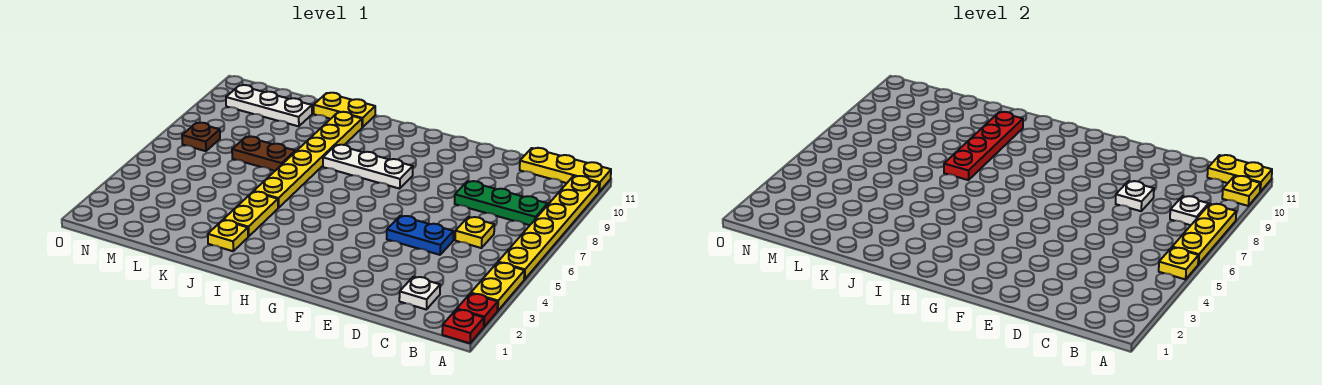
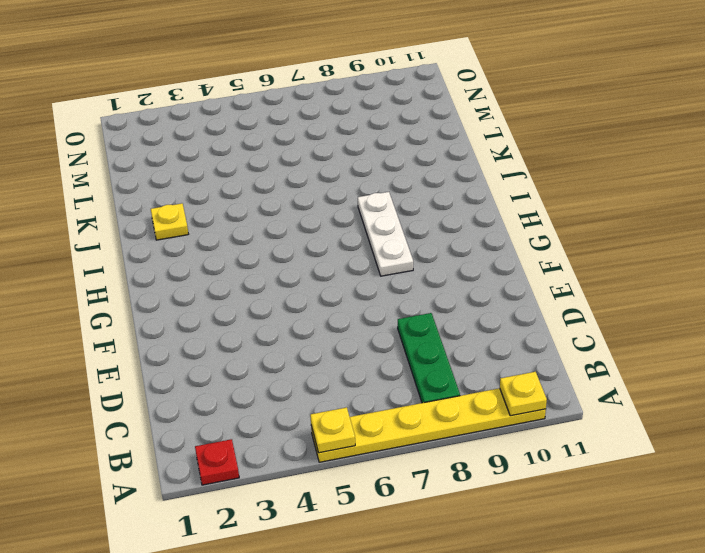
none -> red 1x1 plate [442,309,484,343]
none -> yellow 1x2 plate [471,262,524,311]
none -> yellow 1x3 plate [520,148,611,192]

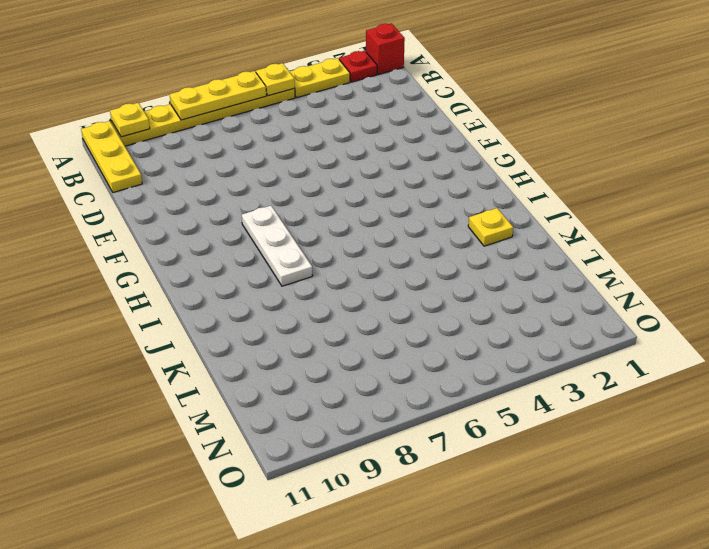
red 1x1 brick [366,23,405,74] -> red 1x1 plate [442,309,484,343]
none -> green 1x3 plate [455,181,548,225]
none -> white 1x1 plate [399,277,440,309]
none -> yellow 1x1 plate [455,217,494,248]

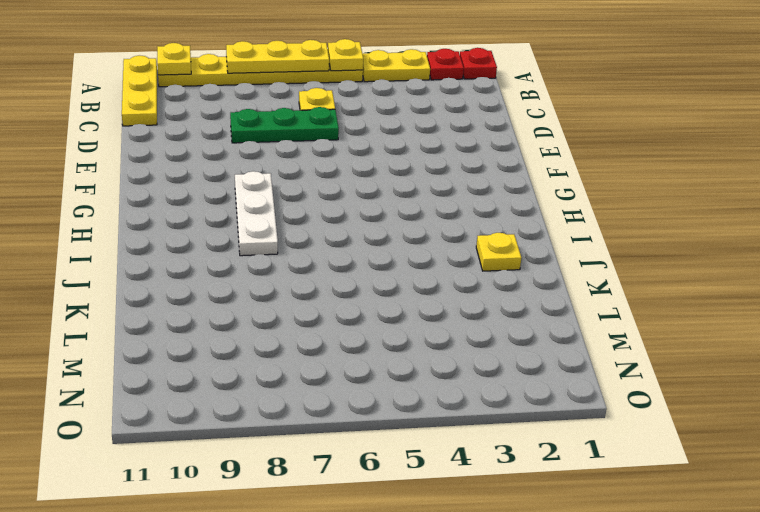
green 1x3 plate [230,107,339,143] -> green 1x3 plate turned to [455,181,548,225]
none -> white 1x1 plate [399,277,440,309]
none -> blue 1x2 plate [387,216,454,255]
none -> yellow 1x2 plate [223,192,278,237]

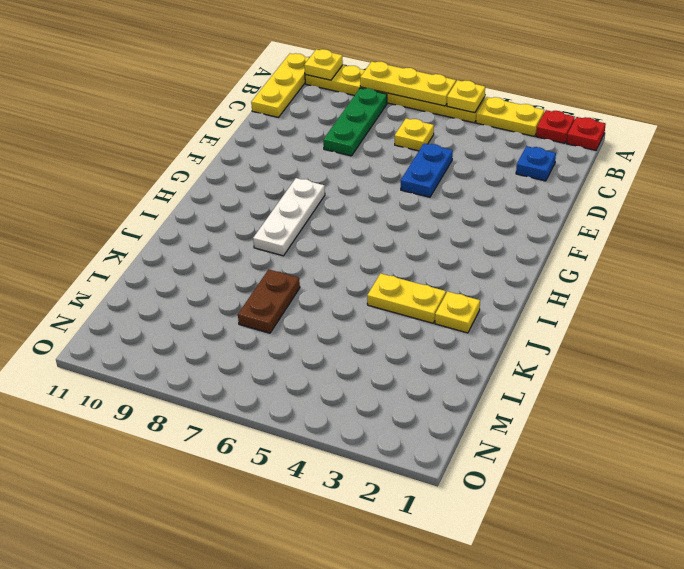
blue 1x1 plate [516,146,556,181] -> white 1x1 plate [399,277,440,309]
none -> yellow 1x6 plate [254,112,362,208]
none -> yellow 1x2 plate [314,93,375,127]
none -> white 1x3 plate [226,85,312,126]

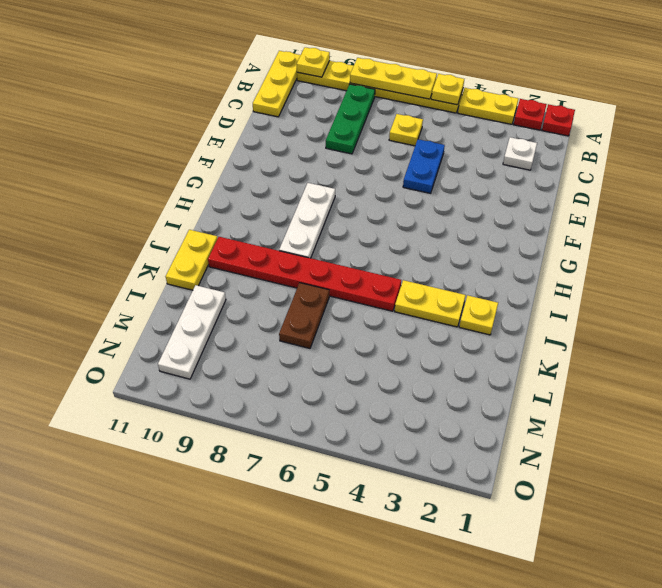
red 1x6 plate [208,237,401,311] -> yellow 1x6 plate [254,112,362,208]
none -> brown 1x1 plate [182,123,220,151]
none -> yellow 1x2 plate [1207,155,1272,192]
none -> white 1x1 plate [1170,196,1209,225]

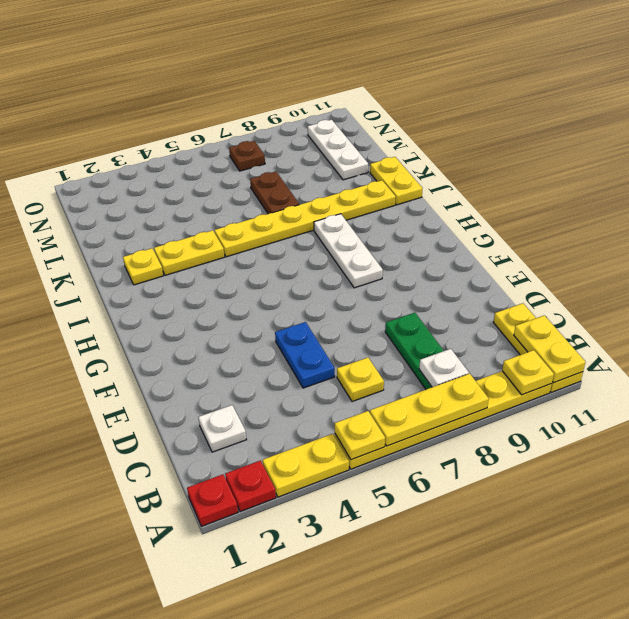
none -> white 1x1 plate [1116,181,1154,211]
none -> red 1x4 plate [944,112,1023,180]

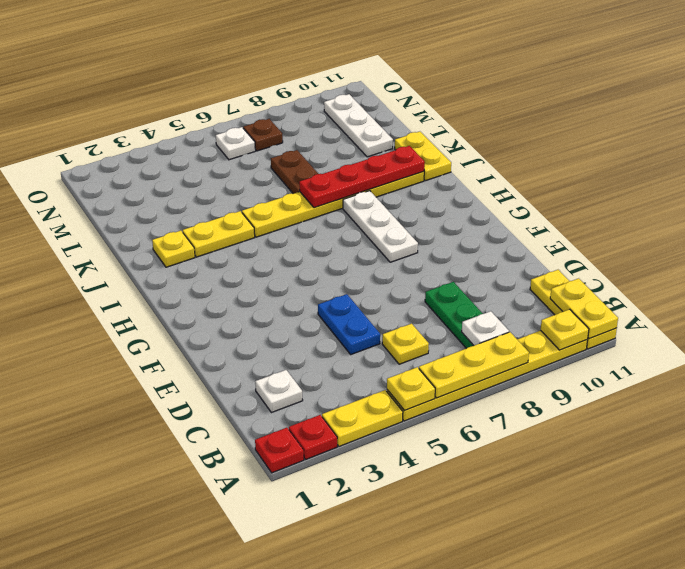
white 1x1 plate [216,127,255,160] -> white 1x1 plate moved to [1116,181,1154,211]

